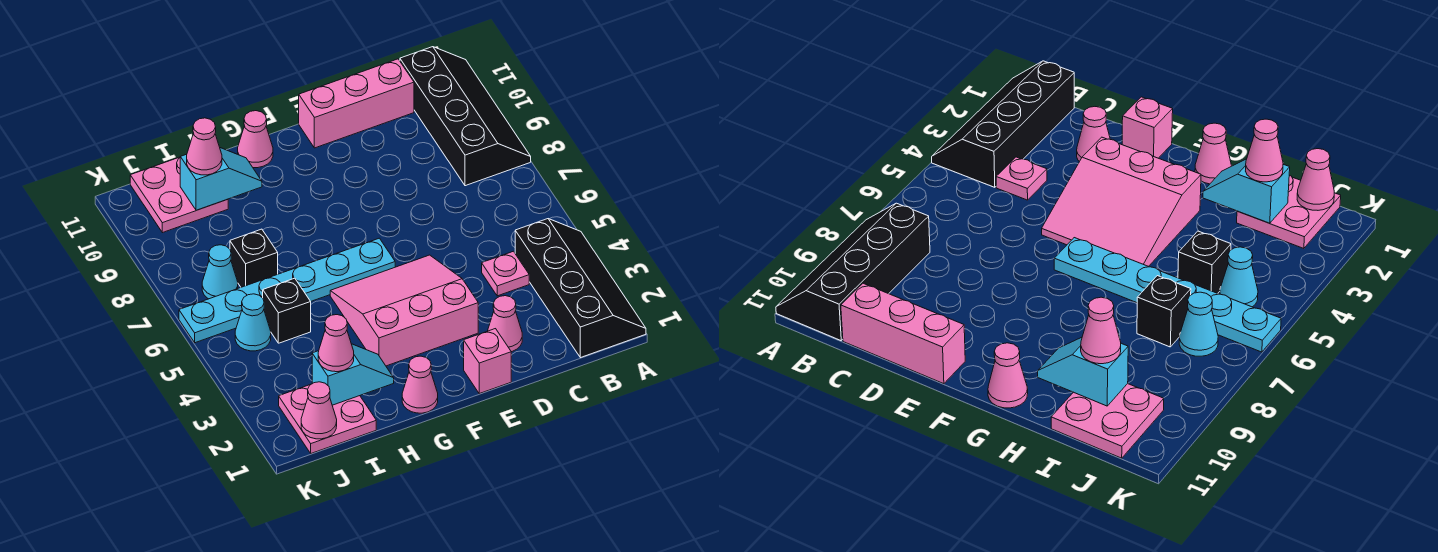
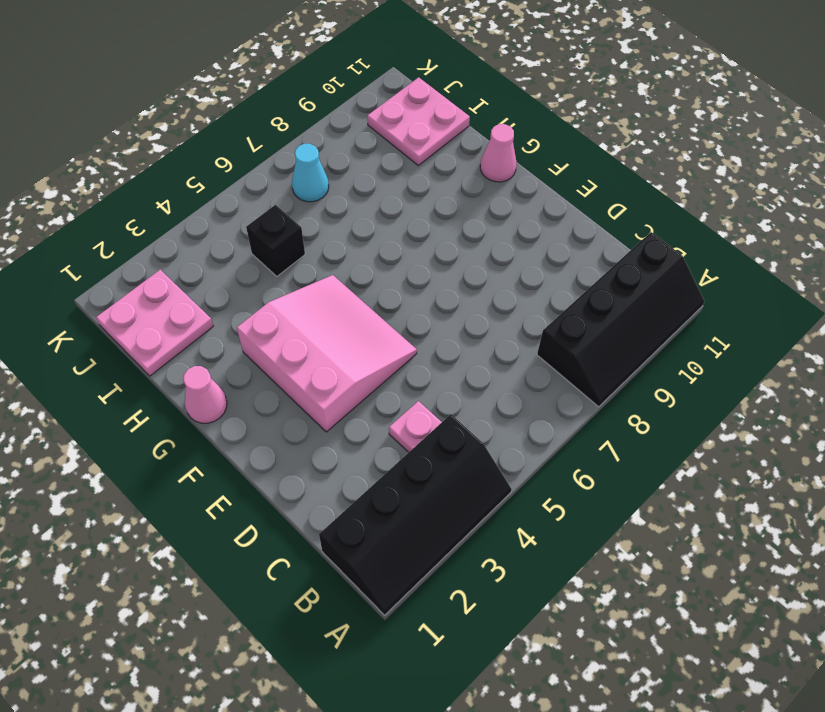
none -> pink 1x3 brick [299,59,414,148]
none -> pink 1x1 cone [488,296,522,352]
none -> pink 1x1 brick [464,329,511,394]

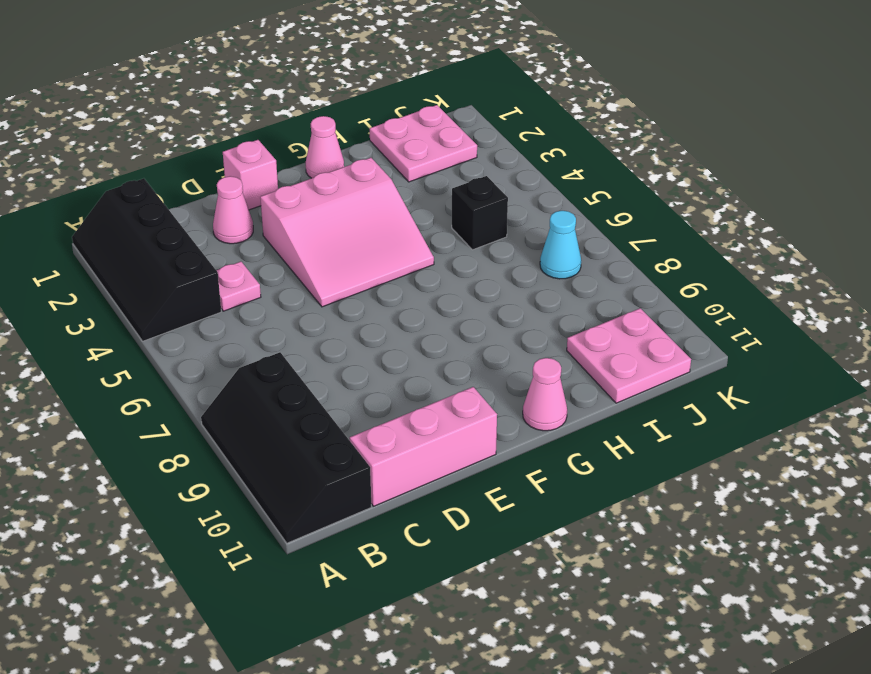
none -> cyan 1x6 plate [179,238,395,343]
none -> black 1x1 brick [230,229,278,287]
none -> cyan 1x1 cone [235,294,271,351]

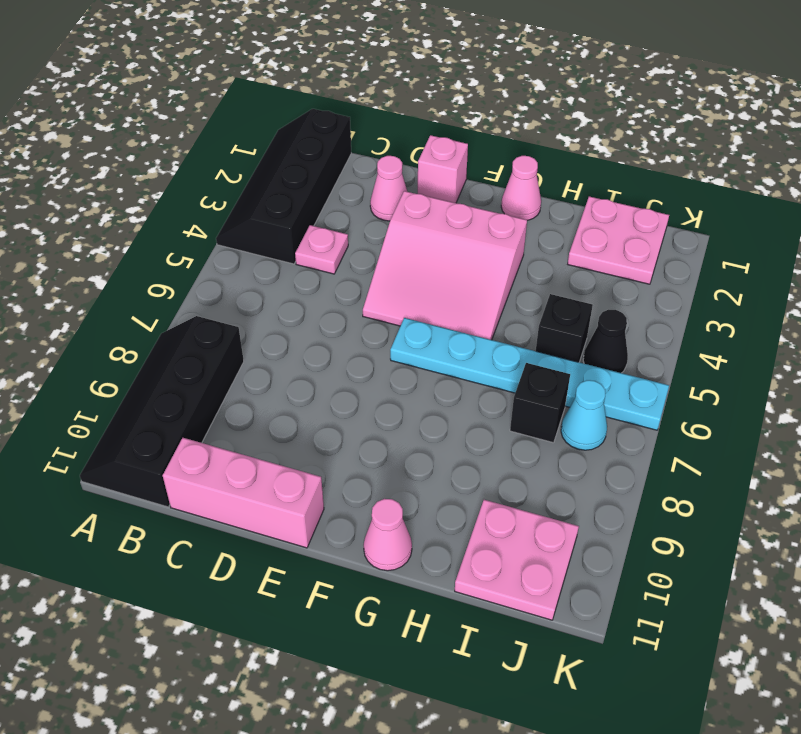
black 1x1 cone [583,310,628,373] -> cyan 1x1 cone [235,294,271,351]
none -> cyan 1x2 slope [312,344,394,405]
none -> cyan 1x2 slope [180,148,262,210]
none -> pink 1x1 cone [301,382,337,439]

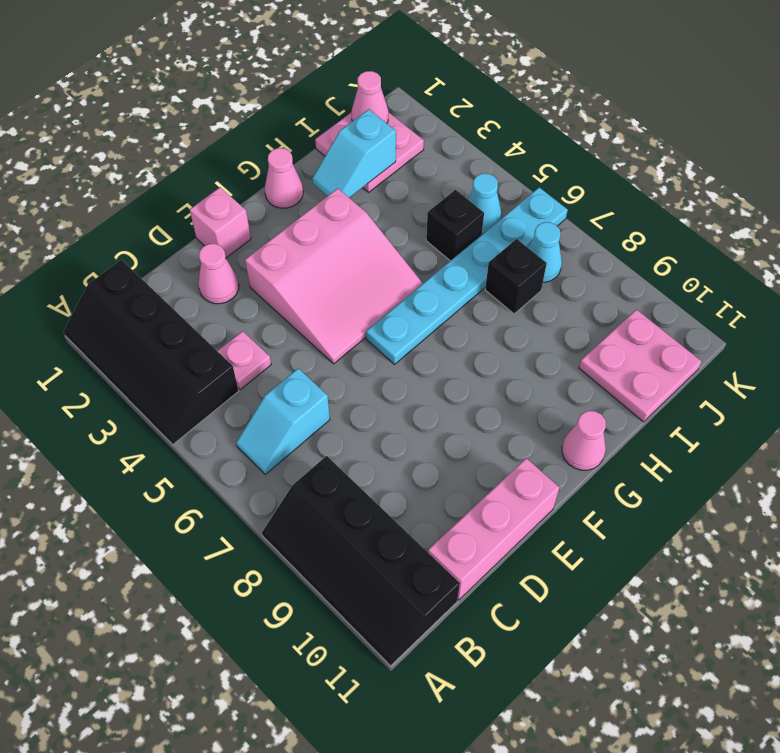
cyan 1x2 slope [236,368,330,474] -> cyan 1x2 slope moved to [180,148,262,210]
none -> pink 1x1 cone [318,315,354,372]
none -> pink 1x1 cone [187,118,222,175]

